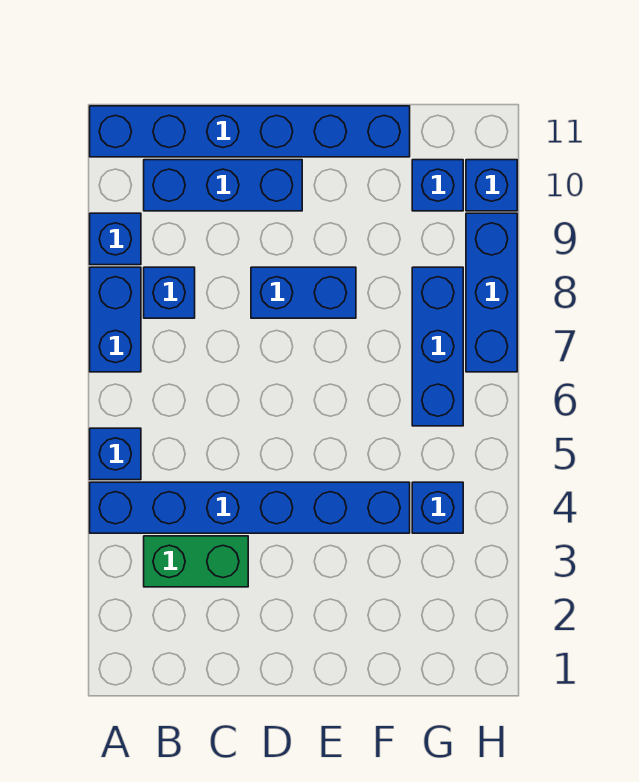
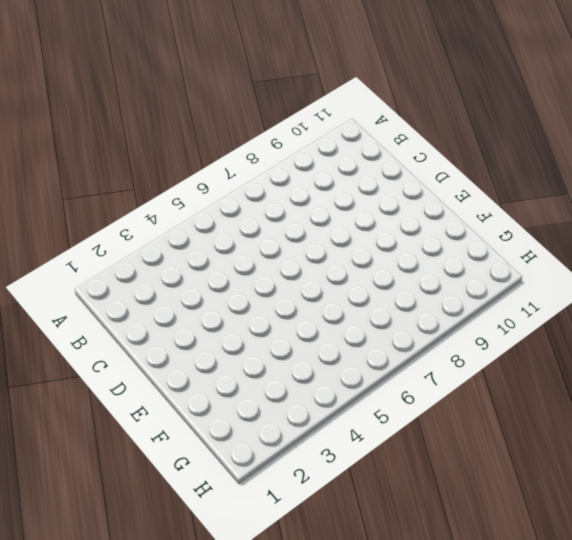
none -> blue 1x6 brick [90,482,410,533]
none -> blue 1x1 brick [90,428,141,480]
none -> blue 1x2 brick [90,267,141,372]

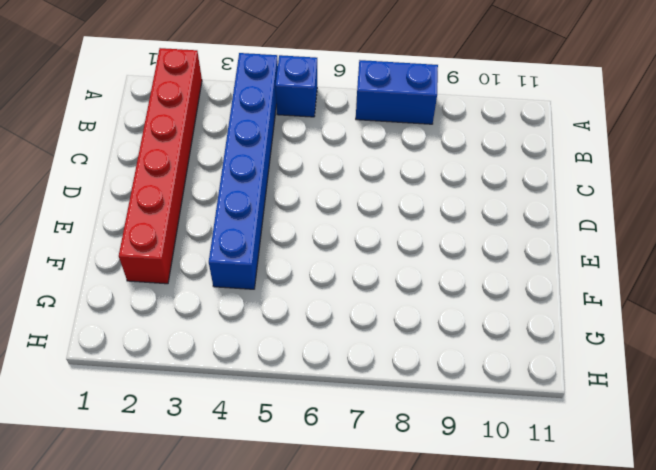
red 1x6 brick [119,48,202,284] -> none
none -> blue 1x1 brick [90,213,141,265]
none -> blue 1x6 brick [90,106,410,157]
none -> green 1x2 brick [144,536,248,587]

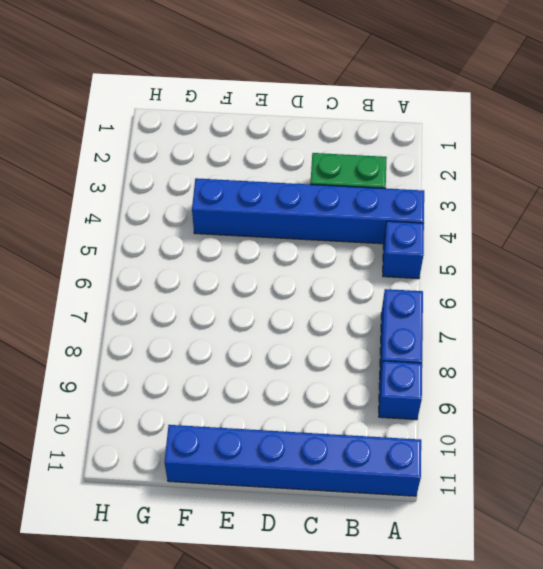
none -> blue 1x1 brick [144,267,195,318]
none -> blue 1x3 brick [144,160,302,211]
none -> blue 1x2 brick [251,267,356,318]

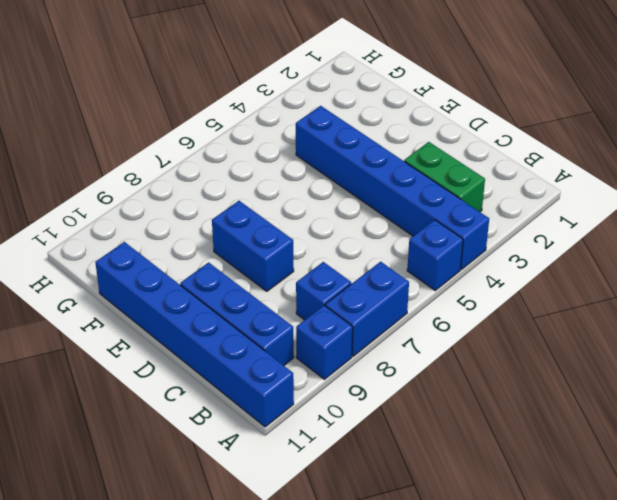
none -> blue 1x1 brick [412,482,463,533]
none -> blue 1x3 brick [412,267,463,426]
none -> blue 1x1 brick [412,160,463,211]

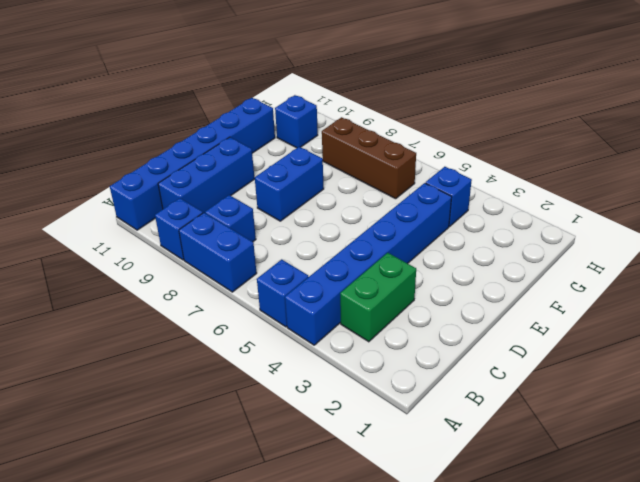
brown 1x3 brick [322,117,416,199] -> blue 1x3 brick [412,267,463,426]
none -> blue 1x3 brick [466,213,517,372]
none -> blue 1x1 brick [466,160,517,211]

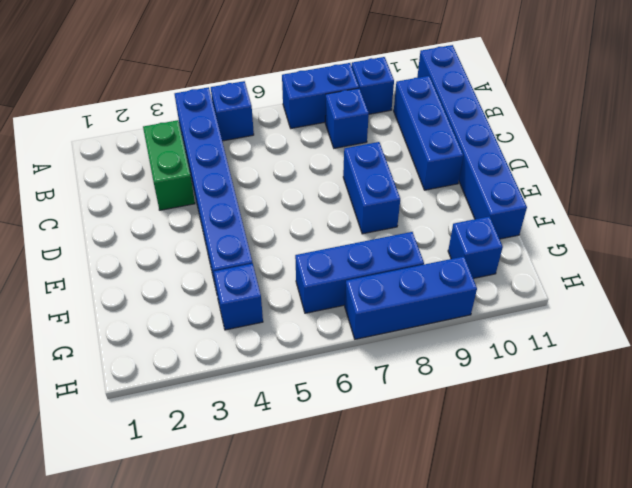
none -> blue 1x1 brick [466,160,517,211]

